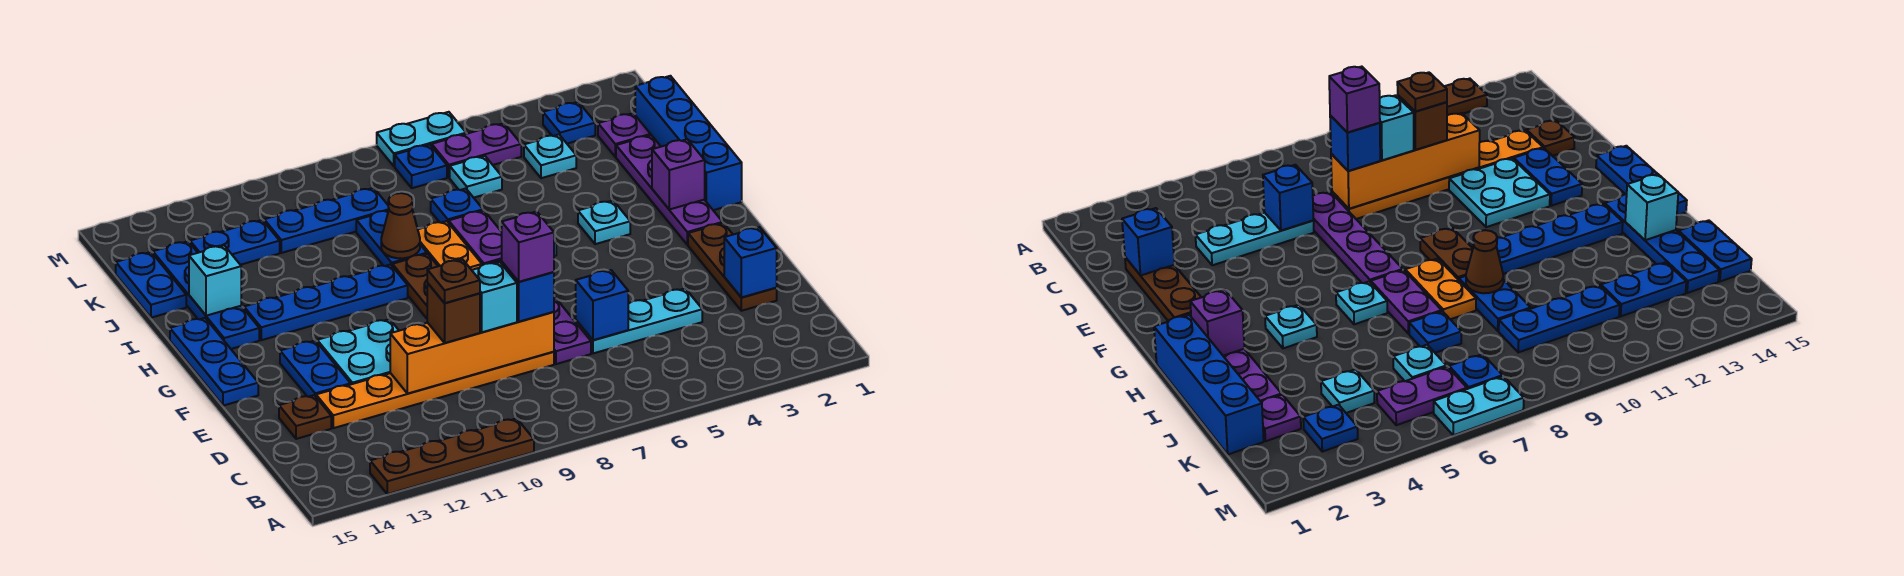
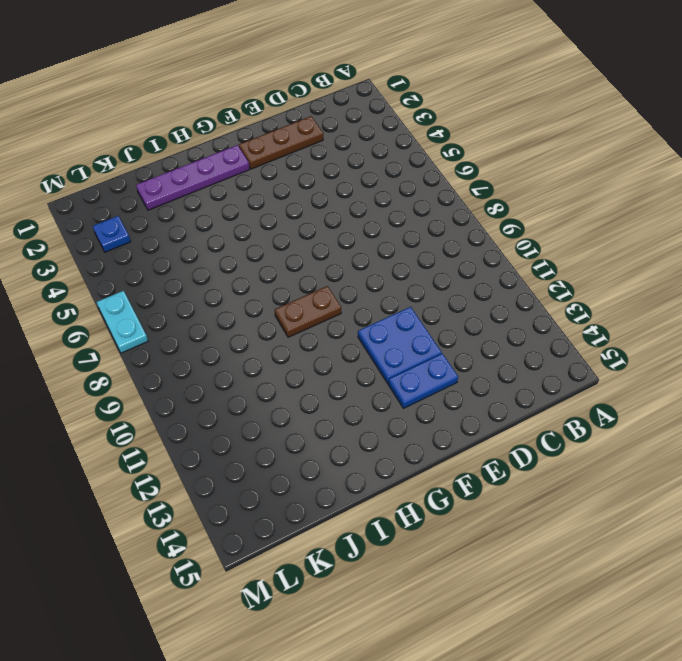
blue 2x2 plate [358,307,442,383] -> cyan 2x2 plate [317,319,399,384]
none -> brown 1x4 plate [370,418,534,494]
none -> cyan 1x3 plate [576,288,702,353]
none -> purple 1x4 plate [492,258,591,364]
none -> orange 1x6 plate [316,352,554,428]

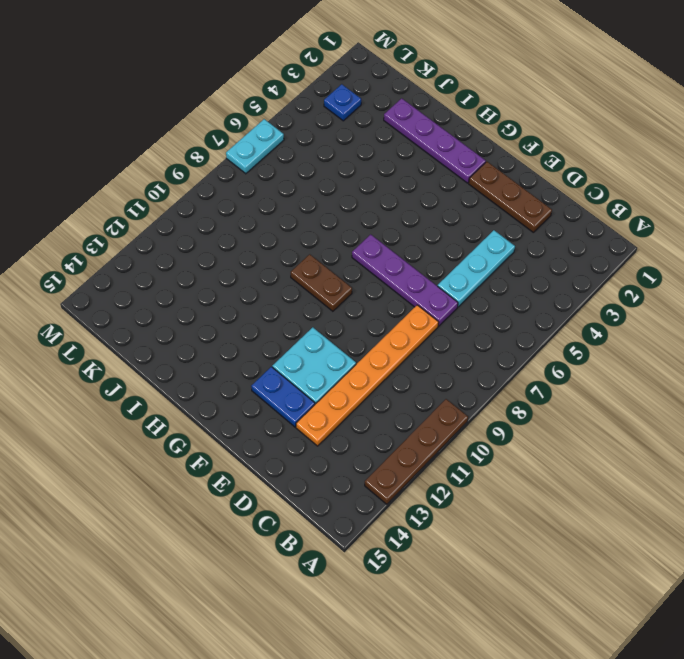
none -> brown 1x1 plate [279,395,331,439]
none -> blue 1x3 plate [170,318,258,406]
none -> blue 1x4 brick [635,76,742,210]
none -> cyan 1x1 plate [578,201,630,244]

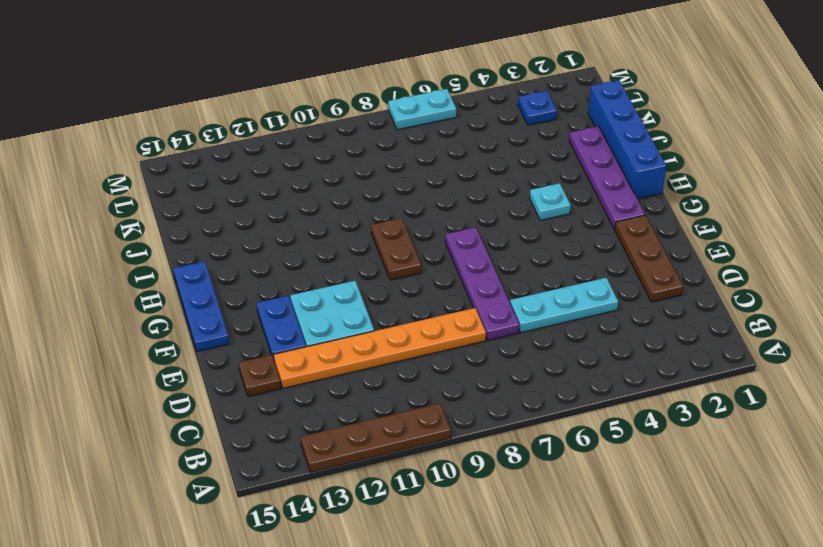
none -> cyan 1x1 plate [1336,282,1387,324]
none -> purple 1x2 plate [449,210,502,265]
none -> orange 1x2 plate [418,221,482,270]
none -> blue 1x4 plate [244,265,408,340]

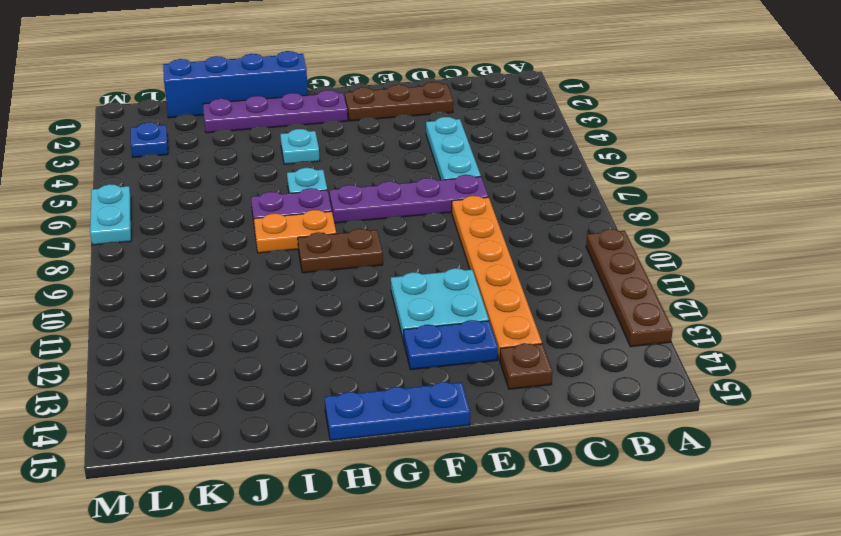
none -> blue 1x4 plate [244,265,408,340]
none -> blue 1x4 plate [153,241,259,349]
none -> blue 1x2 plate [356,211,427,266]
none -> blue 1x1 plate [431,188,483,223]

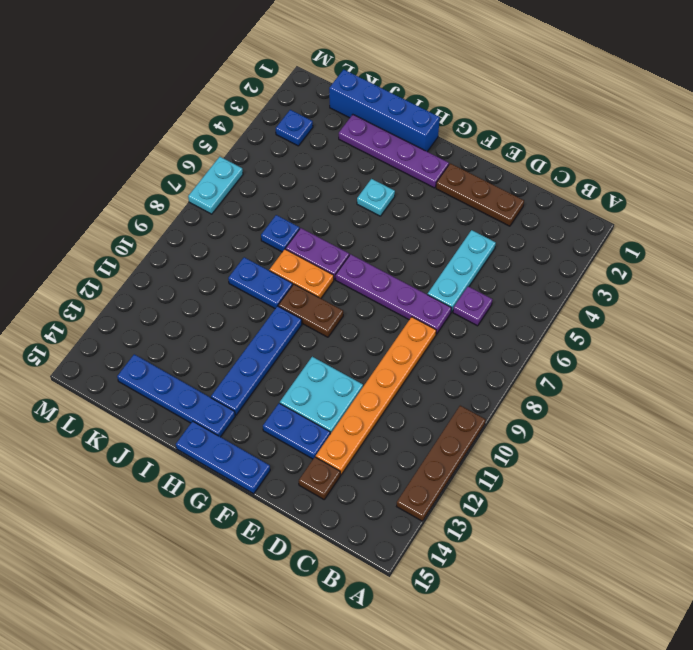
purple 1x1 plate [453,287,492,326] -> purple 1x1 plate moved to [598,113,651,157]
none -> cyan 1x1 plate [1336,282,1387,324]
none -> blue 1x2 plate [116,252,186,318]
none -> cyan 1x1 plate [524,135,576,178]
none -> cyan 1x1 plate [450,156,502,198]

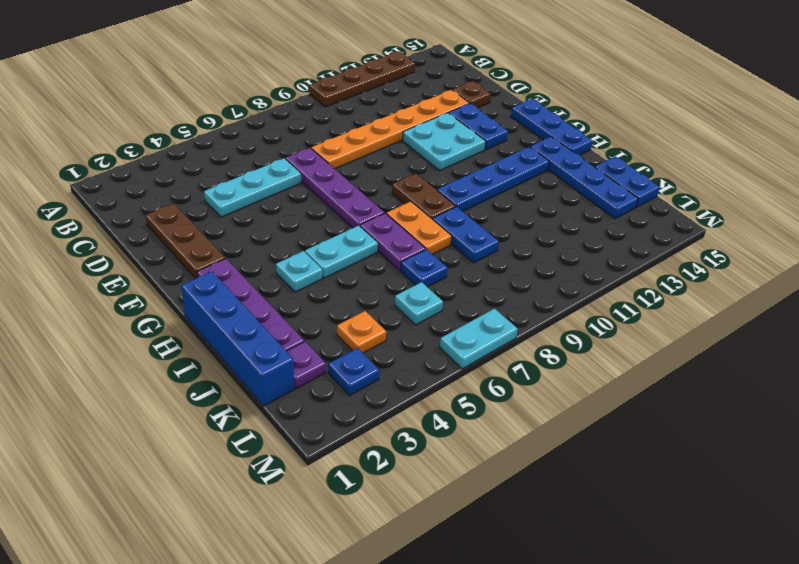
cyan 1x2 plate [305,226,378,278] -> cyan 1x1 plate [1336,282,1387,324]
orange 1x1 plate [337,311,386,353] -> cyan 1x1 plate [524,135,576,178]
none -> blue 1x3 plate [264,188,389,253]
none -> blue 1x2 plate [190,220,280,265]
none -> purple 1x2 plate [432,123,521,178]
none -> blue 1x1 plate [395,145,447,188]

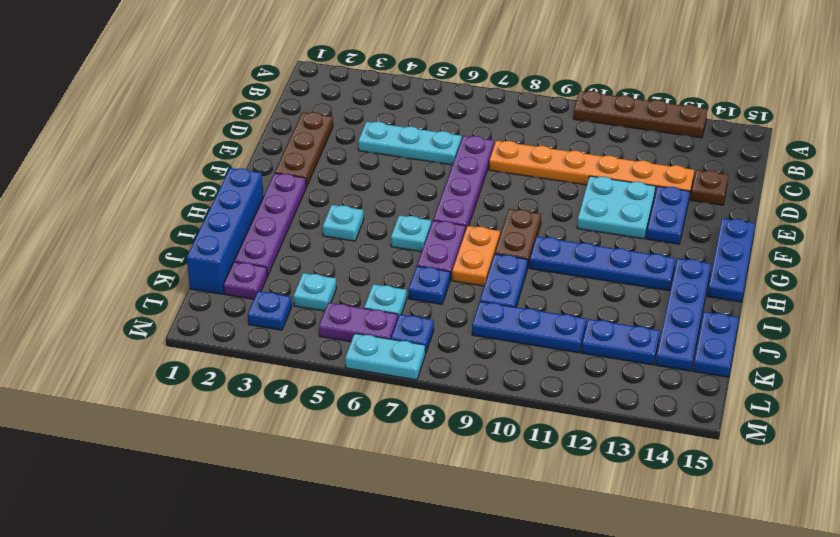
none -> blue 1x1 brick [724,227,777,297]
none -> blue 1x1 brick [576,270,628,340]
none -> orange 1x4 brick [390,312,554,394]
none -> purple 1x1 brick [652,139,705,210]

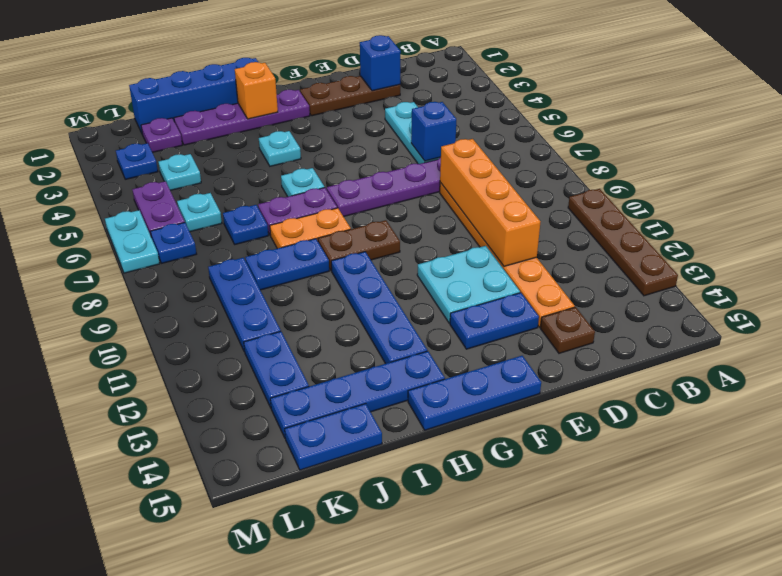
orange 1x1 brick [235,62,278,119] -> purple 1x1 brick [652,139,705,210]
none -> brown 1x1 cone [381,193,420,258]
none -> cyan 1x1 brick [189,245,241,316]
none -> blue 1x1 brick [502,262,554,322]
none -> cyan 1x1 brick [472,262,517,332]

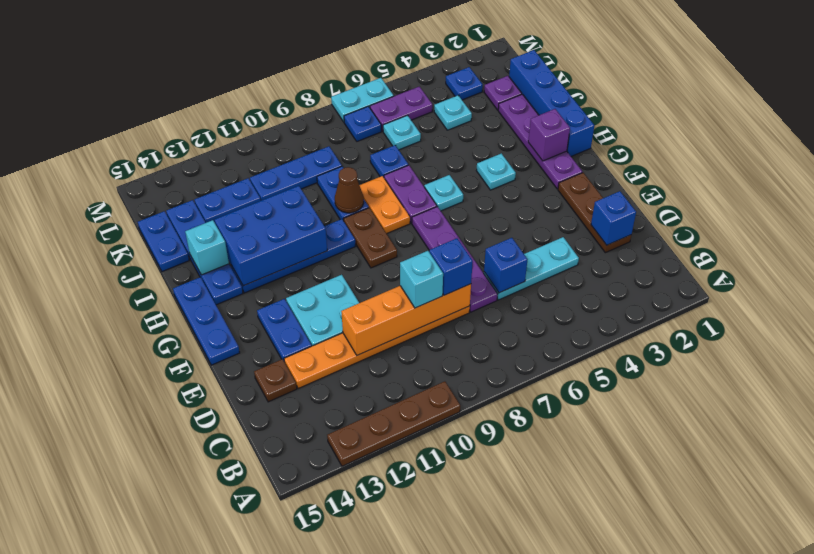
blue 2x3 brick [215,186,327,286] -> none
none -> brown 1x1 brick [427,283,480,343]
none -> purple 1x1 brick [502,212,554,282]
none -> brown 1x1 plate [427,259,480,303]

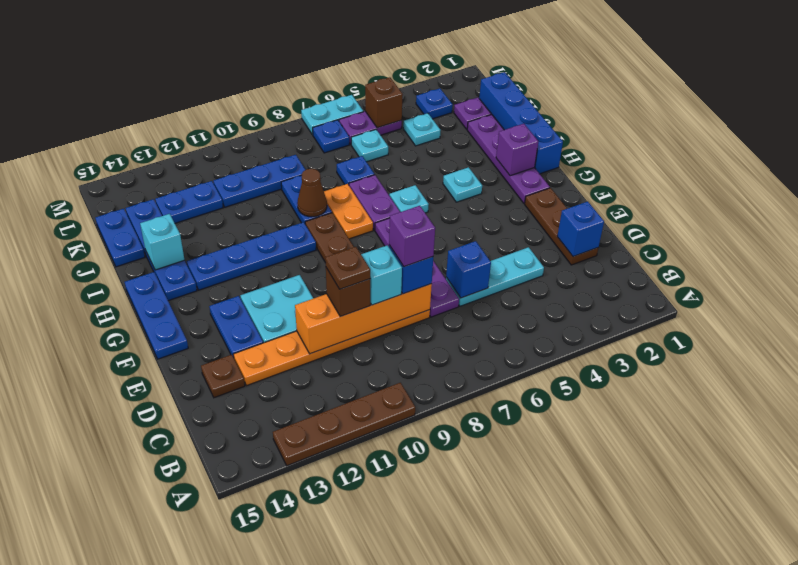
brown 1x1 brick [365,77,403,128] -> none

